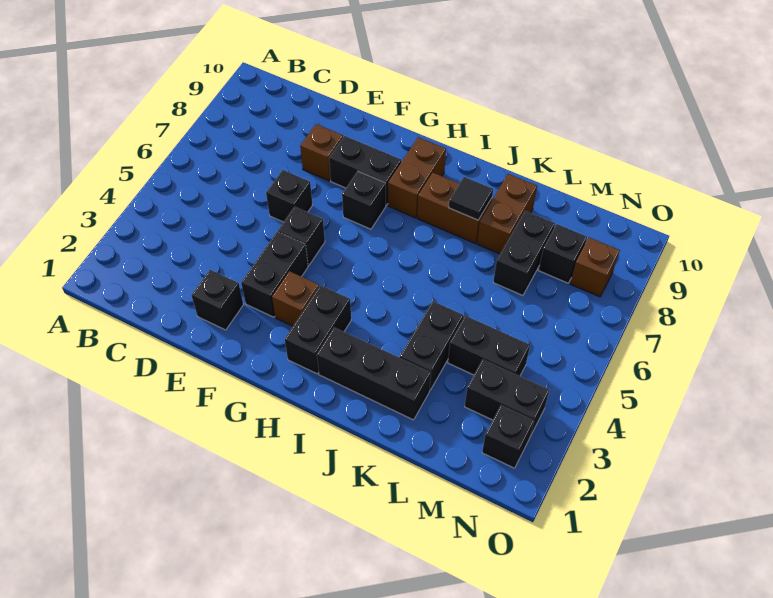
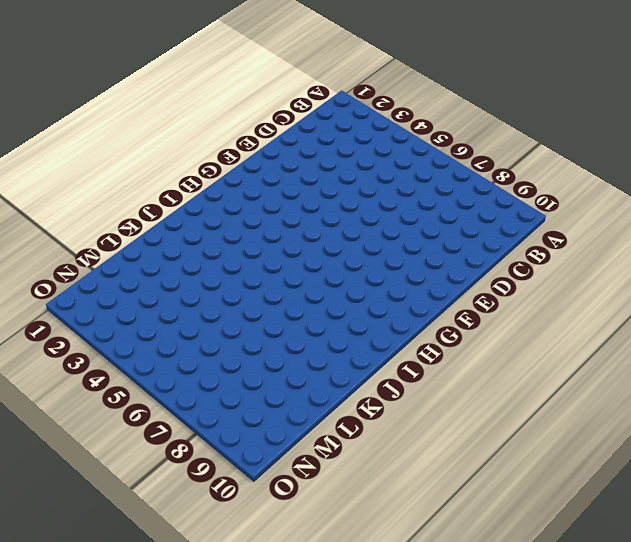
none -> black 1x1 brick [191,270,243,330]
none -> black 1x1 brick [266,170,312,222]
none -> brown 1x1 brick [300,124,343,181]

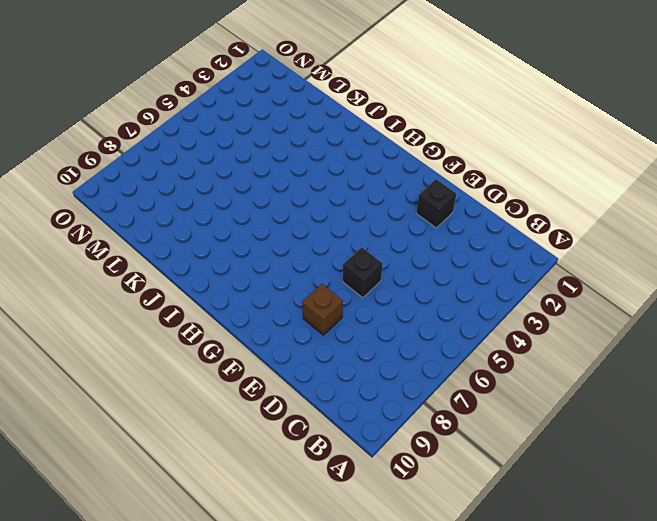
none -> black 1x2 brick [241,232,308,317]
none -> black 1x1 brick [278,207,325,265]
none -> black 1x2 brick [329,136,401,205]

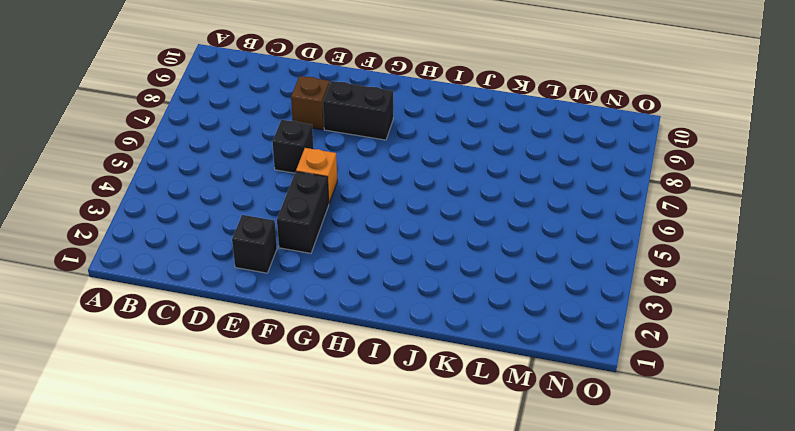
orange 1x1 brick [296,148,337,203] -> black 1x1 brick [278,207,325,265]
none -> brown 1x1 brick [272,271,319,326]
none -> black 1x1 brick [342,171,386,229]
none -> black 1x2 brick [285,285,351,374]

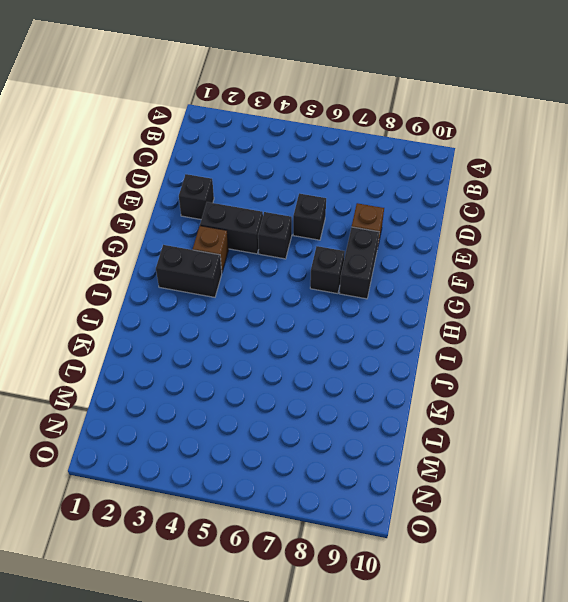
none -> brown 1x2 brick [388,137,446,218]
none -> black 1x3 brick [317,327,431,420]
none -> brown 1x2 brick [417,173,492,243]

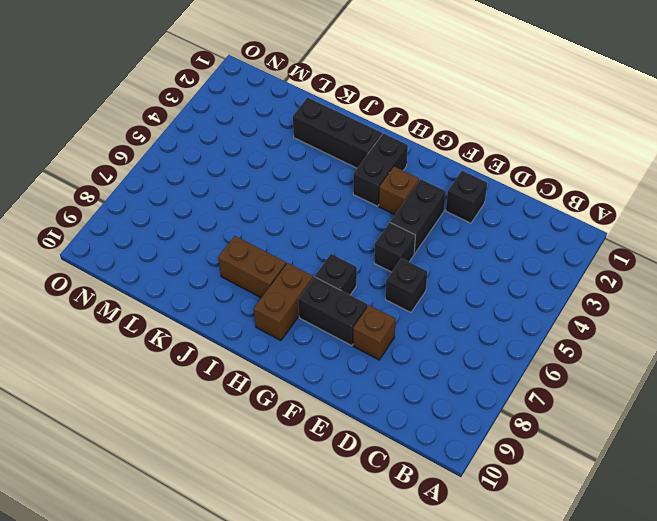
none -> black 1x2 brick [400,301,464,390]
none -> brown 1x2 brick [477,174,537,254]
none -> black 1x2 brick [448,316,530,376]

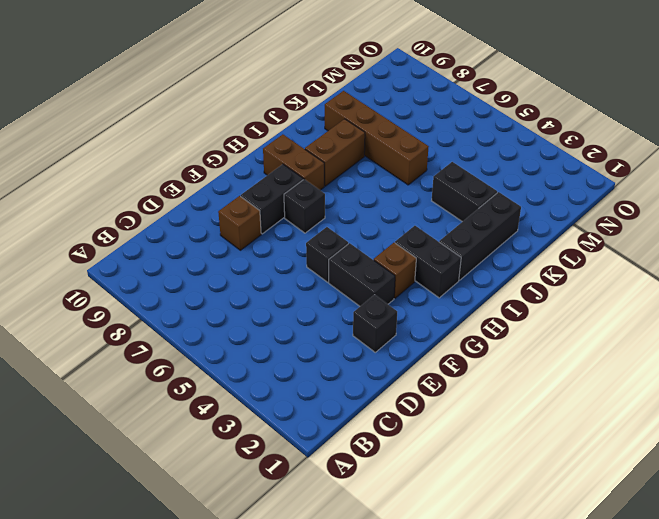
brown 1x4 brick [325,91,429,185] -> brown 1x2 brick [477,174,537,254]
none -> black 1x1 brick [266,170,312,222]
none -> black 1x2 brick [448,316,530,376]
none -> black 1x2 brick [493,211,555,295]

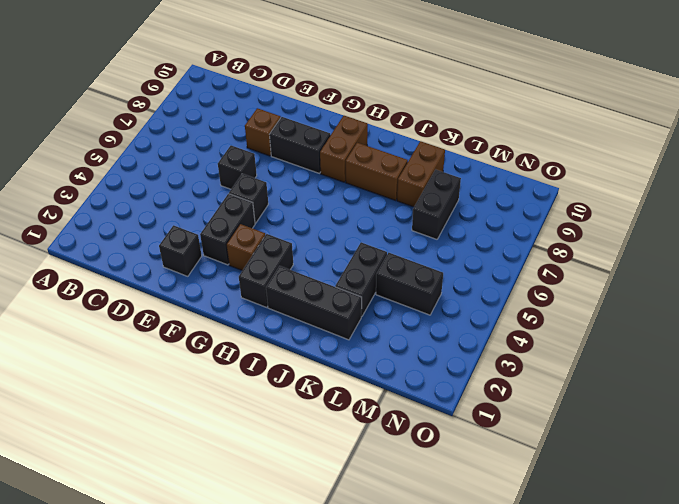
none -> black 1x1 brick [342,171,386,229]
none -> black 1x2 brick [465,360,549,436]
none -> black 1x1 brick [539,224,587,283]

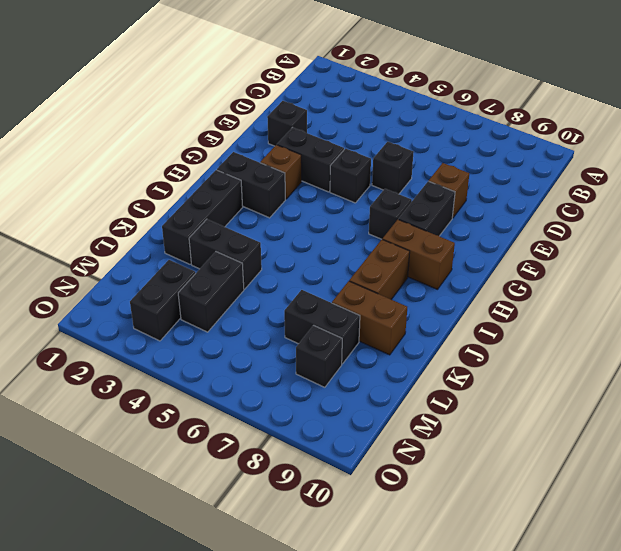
none -> black 1x1 brick [482,405,534,468]
none -> brown 1x1 brick [570,237,620,297]
none -> black 1x1 tile [449,177,493,220]

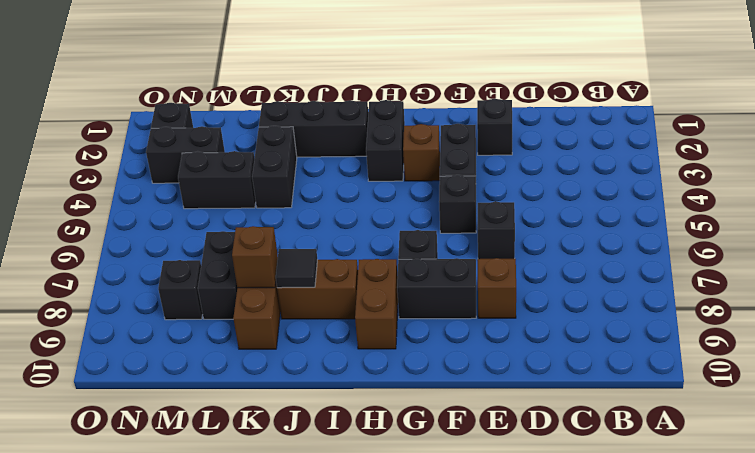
brown 1x1 brick [232,226,278,288] -> brown 1x1 brick moved to [570,237,620,297]

